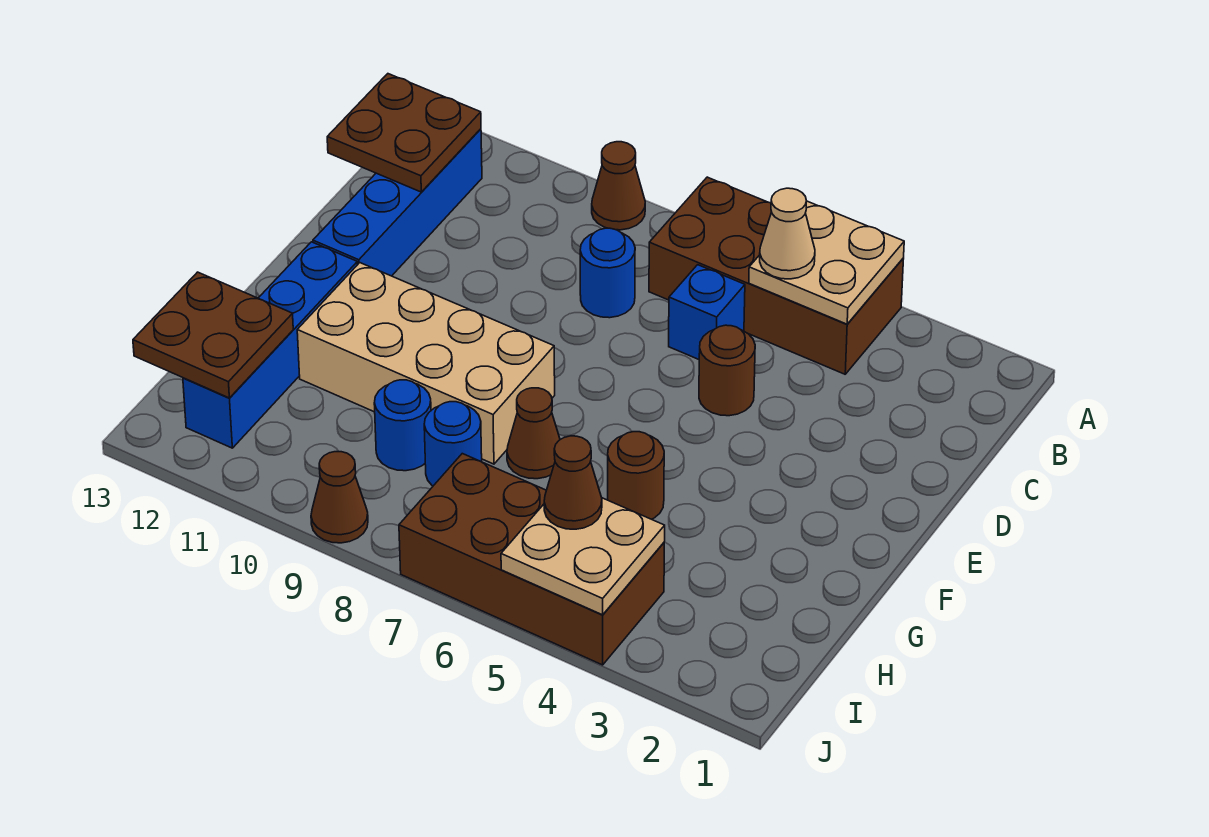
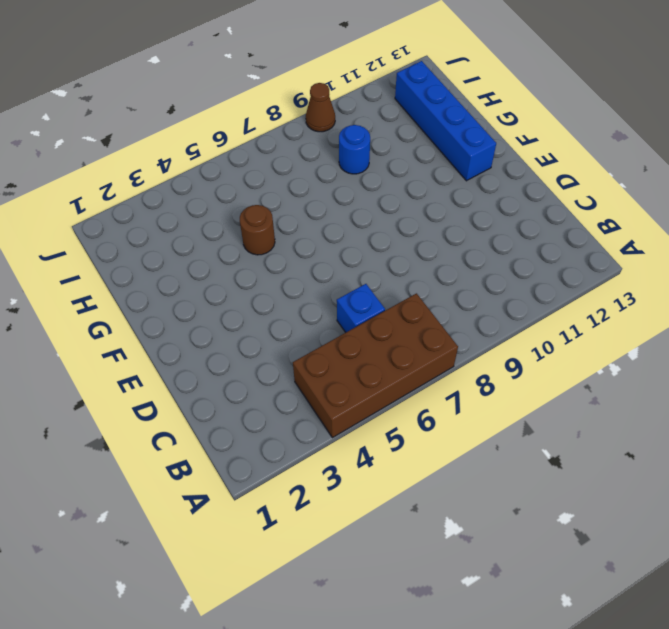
none -> brown 1x1 cone [592,142,645,230]
none -> blue 1x4 brick [313,129,482,276]
none -> blue 1x1 round brick [580,228,635,318]

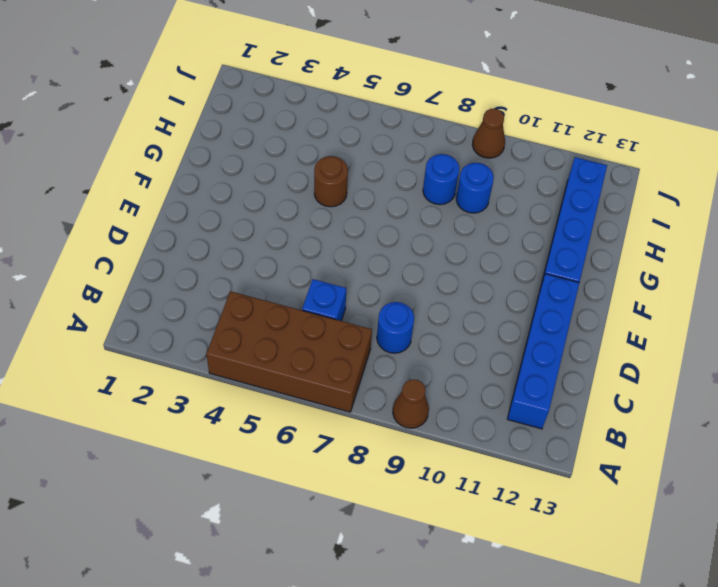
none -> brown 1x1 round brick [699,325,755,416]
none -> tan 2x4 brick [297,263,555,464]
none -> brown 1x1 cone [507,388,560,479]

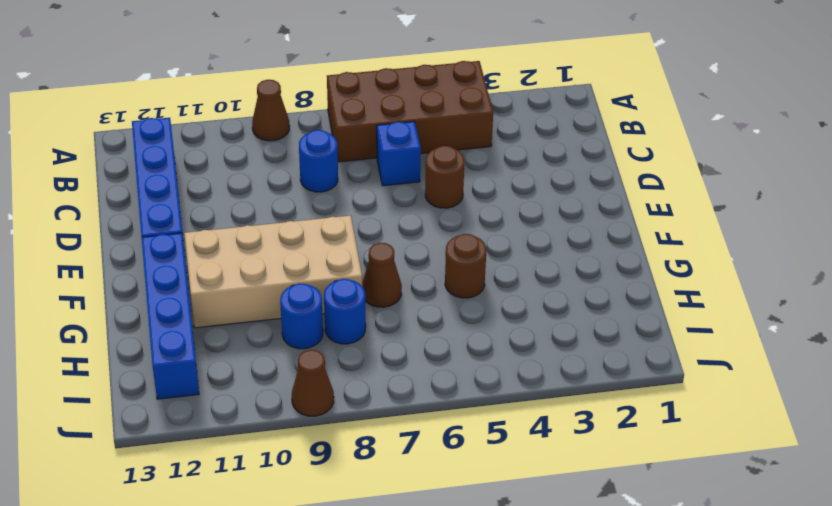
none -> brown 2x4 brick [399,454,664,665]
none -> tan 2x2 plate [749,201,904,324]
none -> brown 2x2 plate [327,74,481,192]

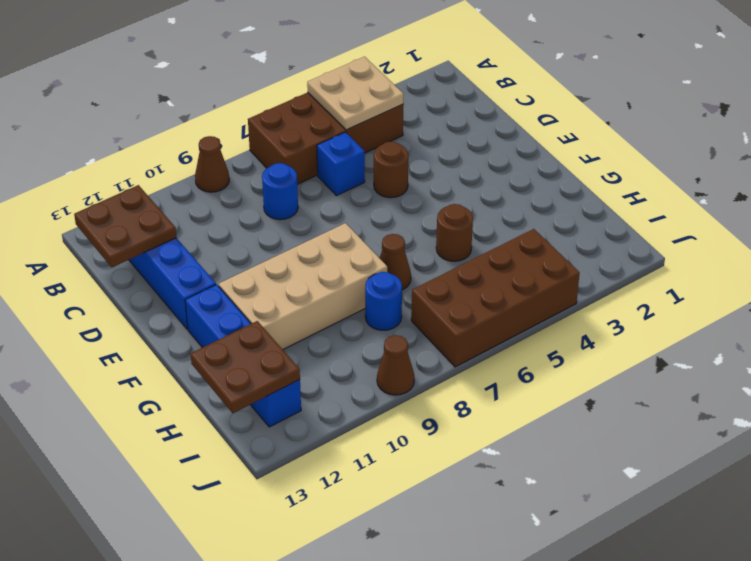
none -> blue 1x1 round brick [374,380,431,471]
none -> tan 2x2 plate [501,498,665,615]
none -> tan 1x1 cone [760,188,815,279]

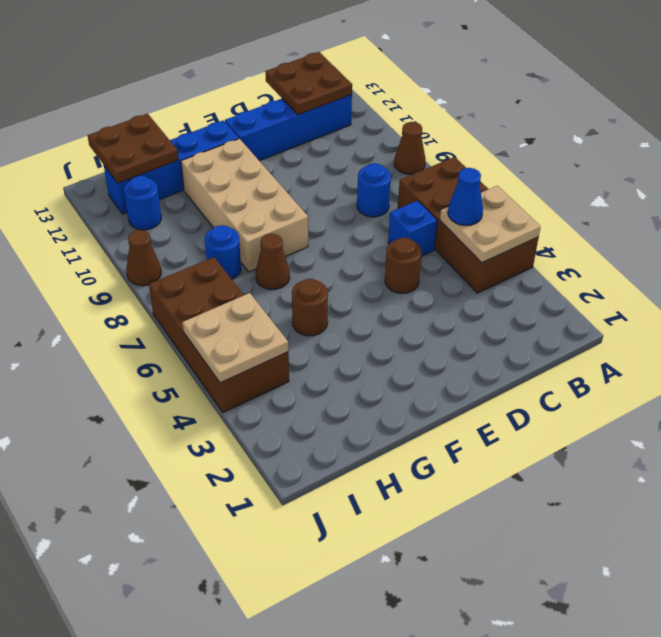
blue 1x1 cone [448,168,483,226] -> tan 1x1 cone [760,188,815,279]
blue 1x1 round brick [124,176,161,230] -> blue 1x1 round brick moved to [374,380,431,471]
none -> brown 1x1 cone [544,436,602,529]

